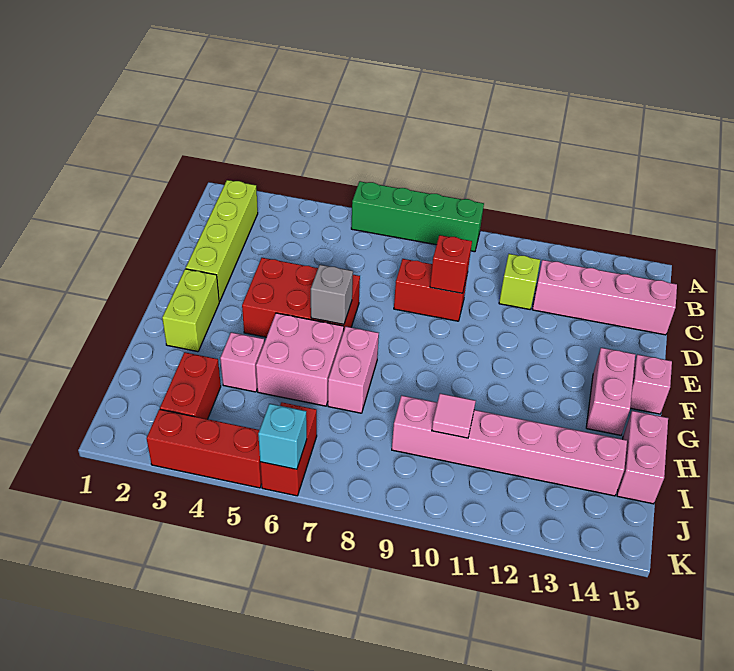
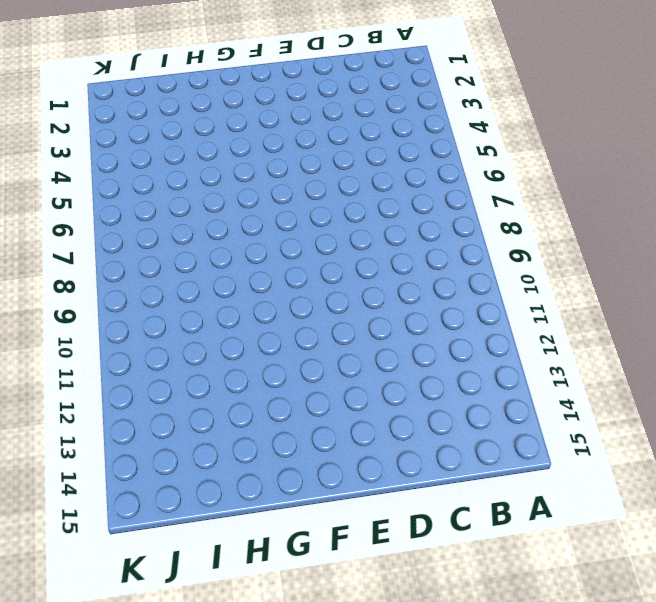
none -> green 1x4 brick [351,181,484,252]
none -> lime 1x4 brick [186,180,258,302]
none -> lime 1x1 brick [499,254,540,309]

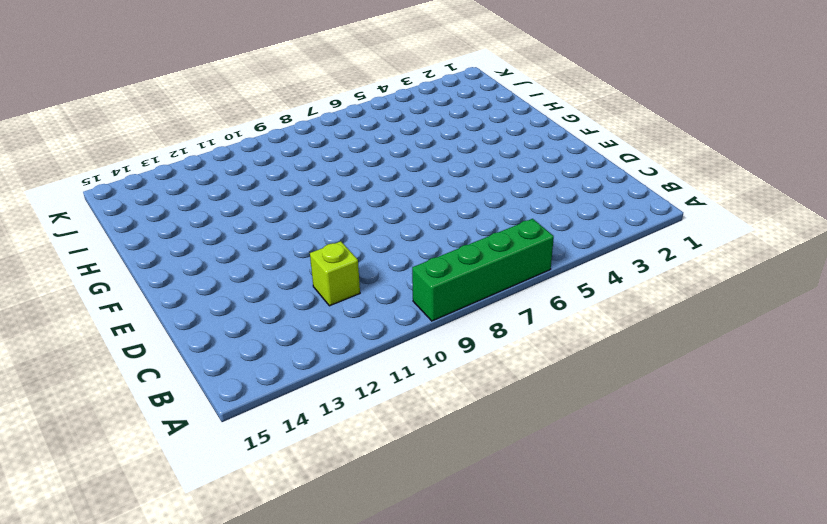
none -> lime 1x4 brick [186,180,258,302]
none -> pink 1x4 brick [532,260,677,335]
none -> red 1x2 brick [394,259,468,321]

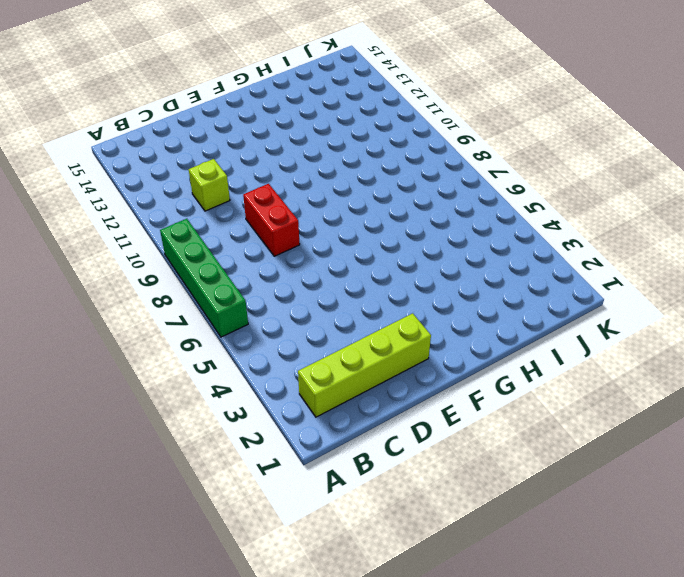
none -> pink 1x4 brick [532,260,677,335]
none -> red 2x3 brick [242,258,360,337]
none -> lime 1x2 brick [162,269,219,352]

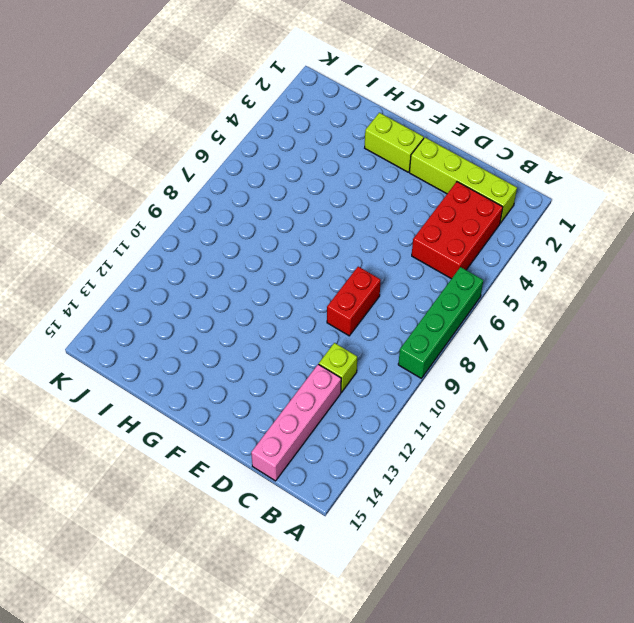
red 2x3 brick [412,182,503,279] -> red 2x3 brick moved to [242,258,360,337]
none -> pink 1x2 brick [586,348,635,435]
none -> pink 1x1 brick [630,354,672,414]
none -> pink 2x2 brick [256,313,344,406]

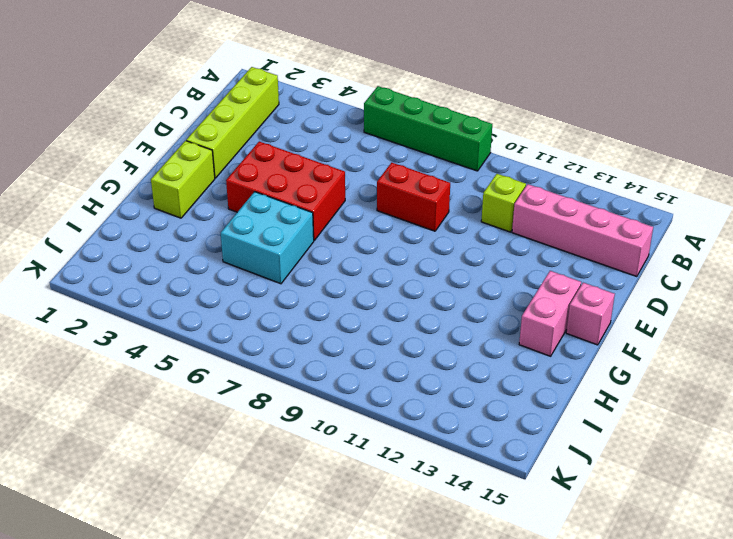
cyan 2x2 brick [221,192,314,284] -> pink 2x2 brick [256,313,344,406]
none -> pink 1x2 brick [328,327,379,413]
none -> pink 1x1 brick [220,332,264,392]
none -> pink 1x2 brick [617,411,668,504]

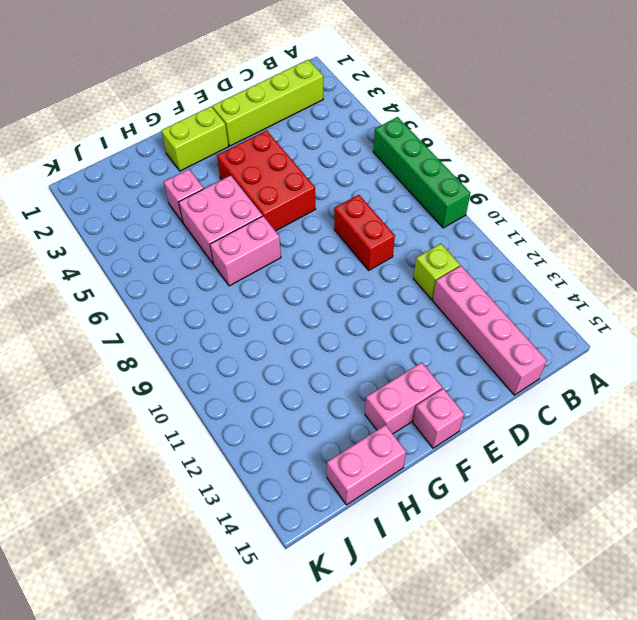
none -> red 1x2 brick [160,352,221,419]
none -> pink 1x6 brick [392,395,627,496]
none -> red 1x2 brick [260,402,317,496]

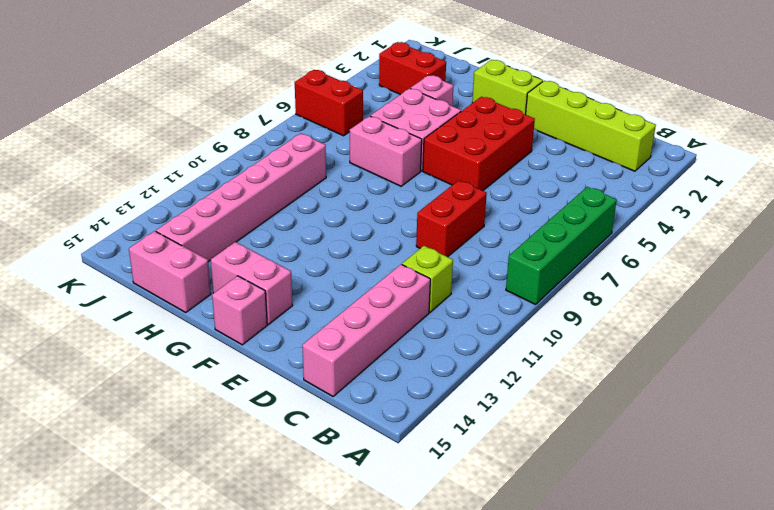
none -> red 1x3 brick [147,409,262,488]
none -> red 1x1 brick [430,235,472,293]
none -> grey 1x1 brick [311,265,353,324]

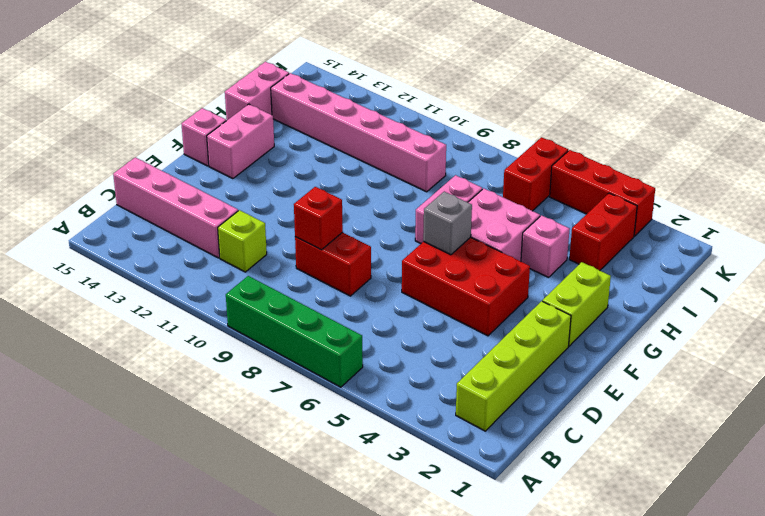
none -> pink 1x1 tile [432,393,475,438]
none -> cyan 1x1 brick [258,404,307,469]

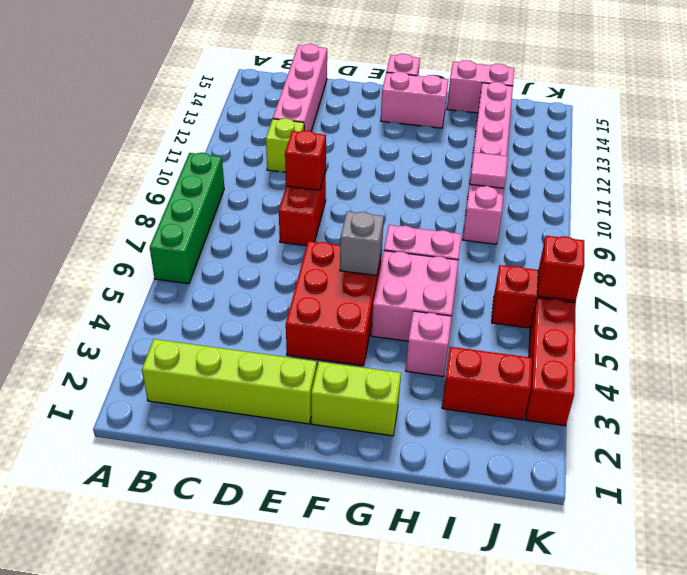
red 1x1 brick [537,236,584,301] -> cyan 1x1 brick [258,404,307,469]

